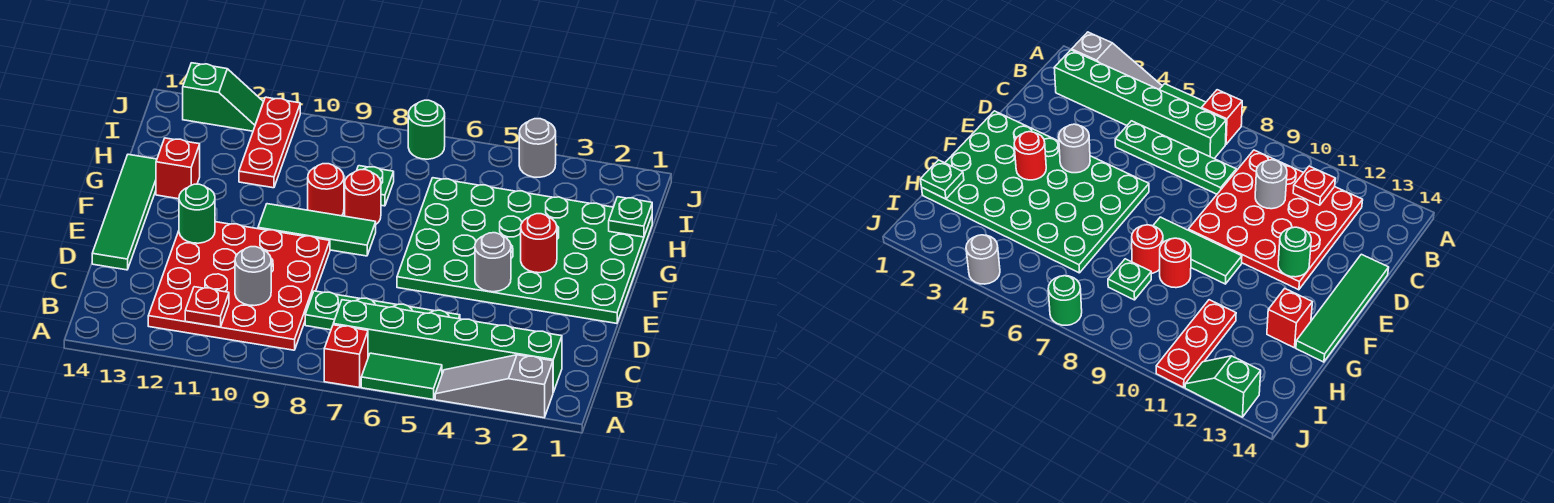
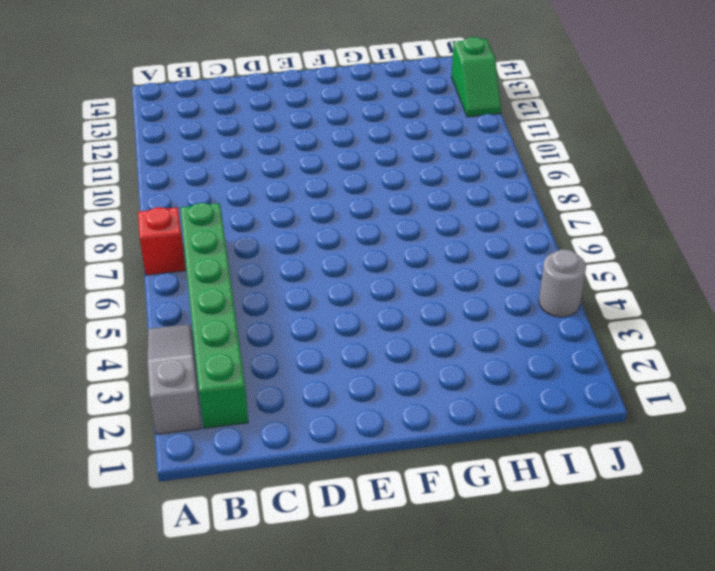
none -> green 1x2 tile [361,353,442,400]
none -> red 4x4 plate [148,222,330,350]
none -> green 1x4 plate [305,291,460,330]

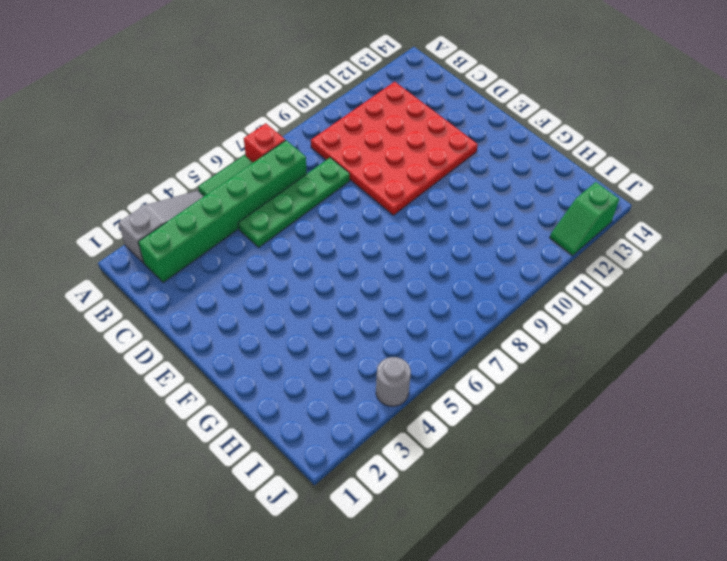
none -> green 1x4 tile [92,154,157,270]
none -> green 4x6 plate [397,178,652,323]
none -> green 1x3 tile [258,204,376,256]

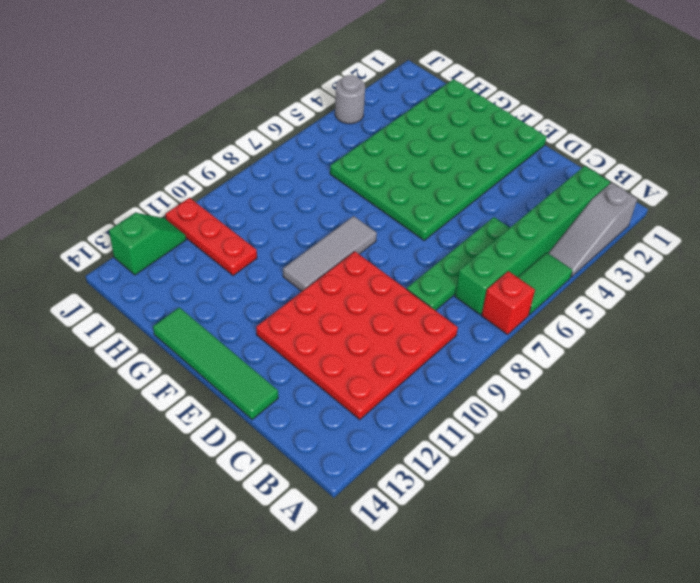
grey 1x3 tile [283,216,377,291] -> green 1x3 tile [258,204,376,256]
none -> red 1x1 round brick [345,170,381,224]
none -> red 1x1 round brick [308,164,344,216]
none -> red 1x1 brick [156,138,200,199]

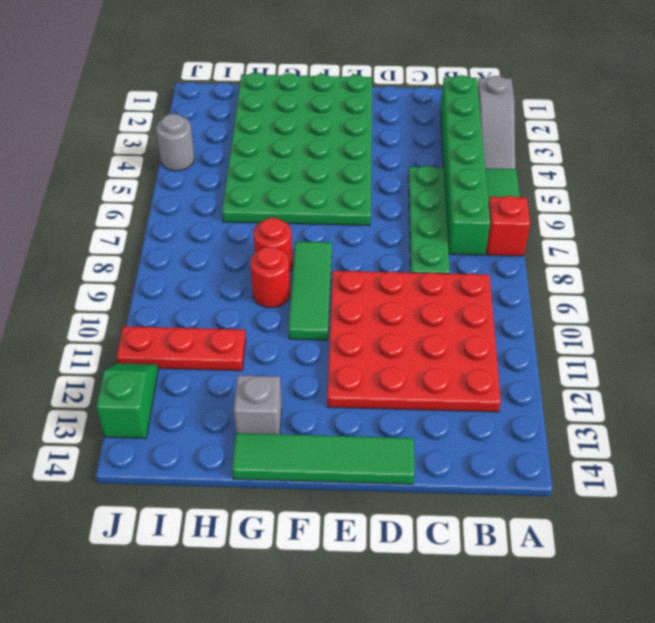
grey 1x1 brick [234,375,282,434] -> red 1x1 brick [156,138,200,199]
none -> green 1x1 plate [357,166,394,206]
none -> green 1x1 round brick [408,100,445,159]
none -> red 1x1 plate [185,287,229,327]

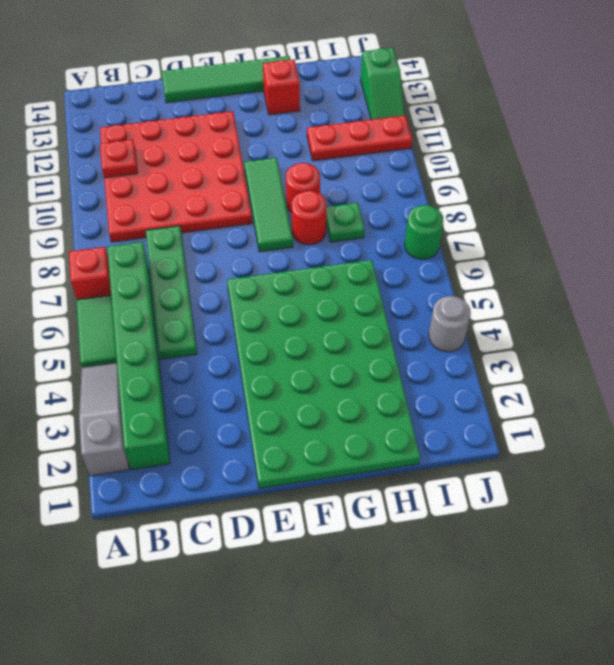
none -> grey 1x1 round brick [235,247,271,306]
none -> grey 1x1 round brick [475,233,511,292]
none -> green 1x1 round brick [179,184,215,243]

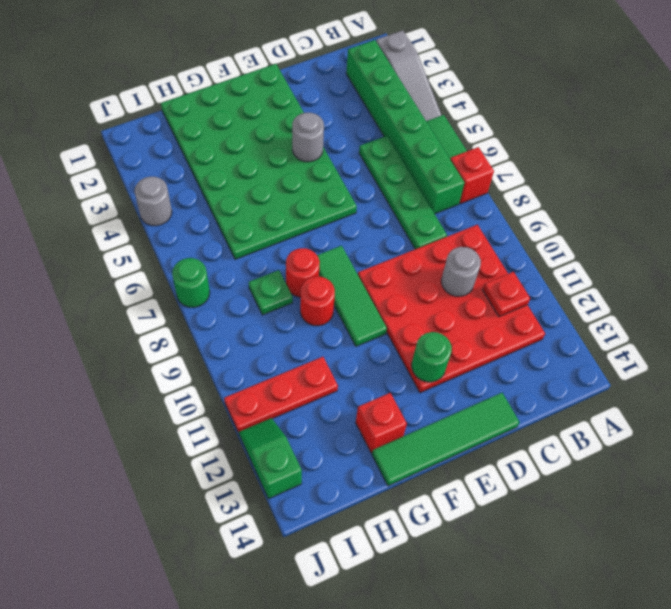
none -> red 1x1 round brick [521,214,557,273]
none -> green 1x1 plate [609,197,652,237]

